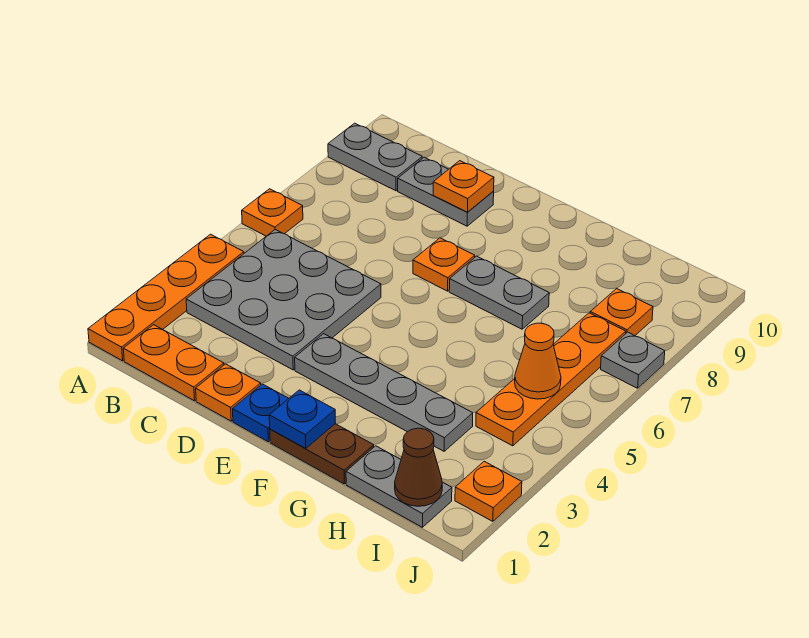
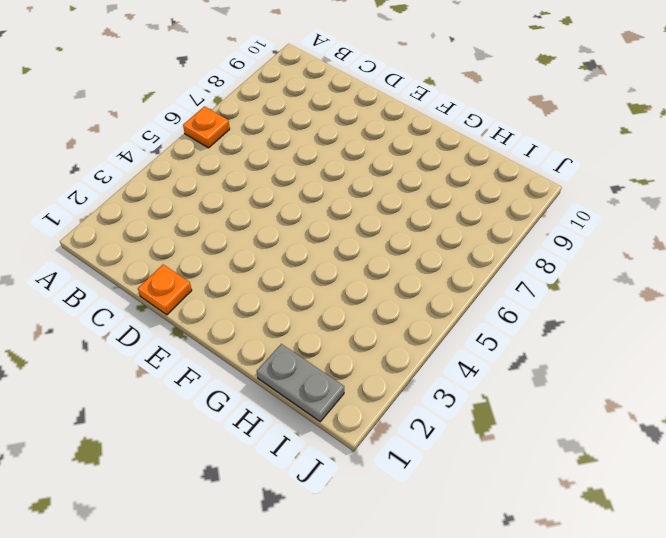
none -> orange 1x4 plate [88,234,244,361]
none -> grey 1x2 plate [328,123,422,191]
none -> orange 1x2 plate [123,325,224,401]

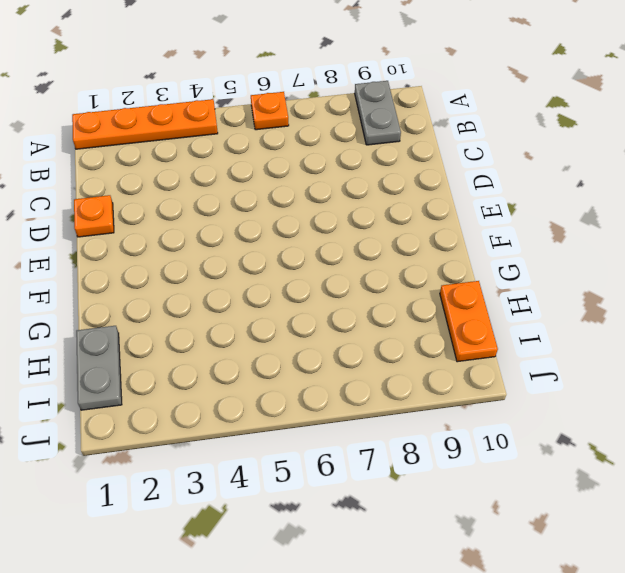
orange 1x2 plate [440,281,498,362] -> orange 1x2 plate moved to [123,325,224,401]
none -> grey 3x3 plate [186,230,381,370]
none -> grey 1x2 plate [398,157,494,226]
none -> blue 1x1 plate [232,384,289,442]

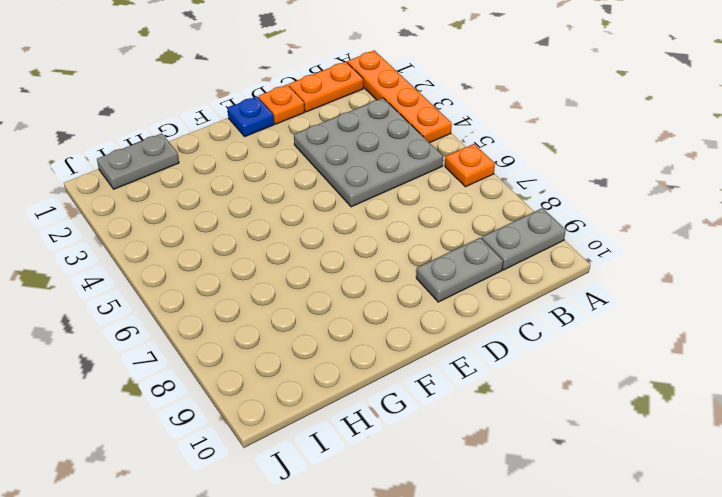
none -> grey 1x4 plate [295,334,473,451]
none -> orange 1x1 plate [413,238,475,291]
none -> brown 1x2 plate [270,424,374,484]

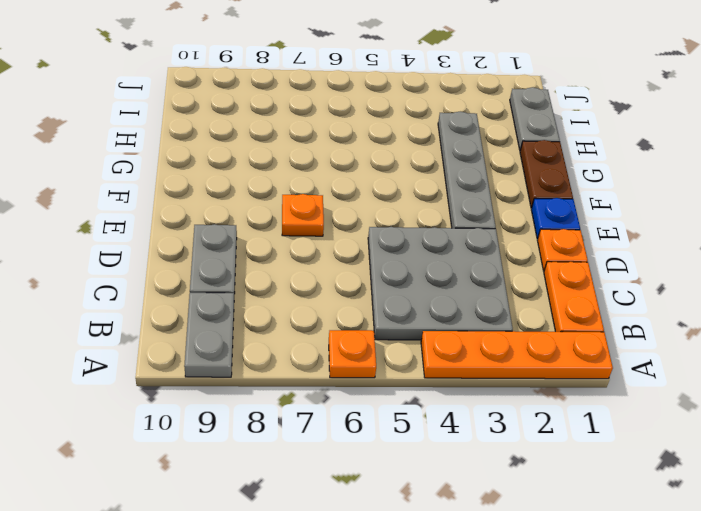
none -> grey 1x2 plate [449,256,549,329]
none -> orange 1x4 plate [476,313,626,446]
none -> orange 1x1 plate [590,289,653,336]

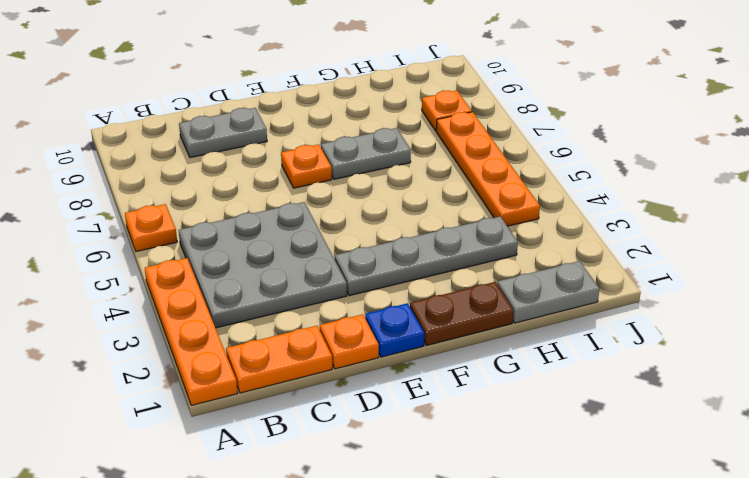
none -> grey 1x2 plate [328,123,422,191]
none -> orange 1x1 plate [455,461,522,521]
none -> grey 1x1 plate [601,332,665,388]

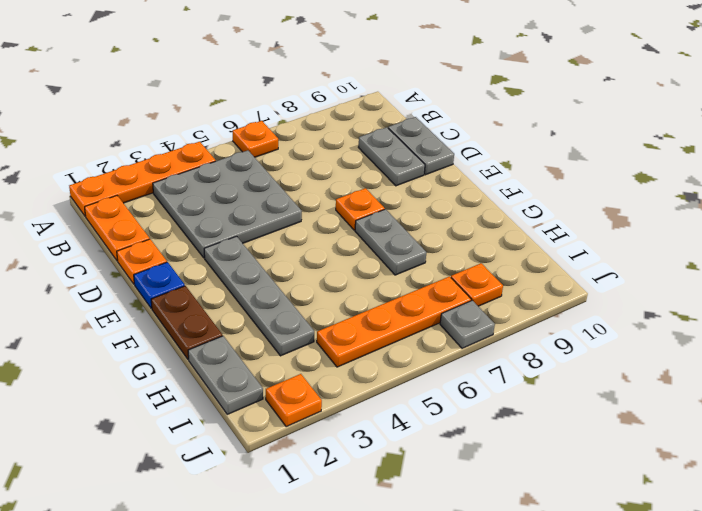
grey 1x2 plate [388,117,454,175] -> grey 1x2 plate moved to [328,123,422,191]
none -> orange 1x1 plate [433,161,494,212]
none -> blue 1x1 plate [269,390,335,449]
none -> brown 1x1 cone [395,428,442,506]

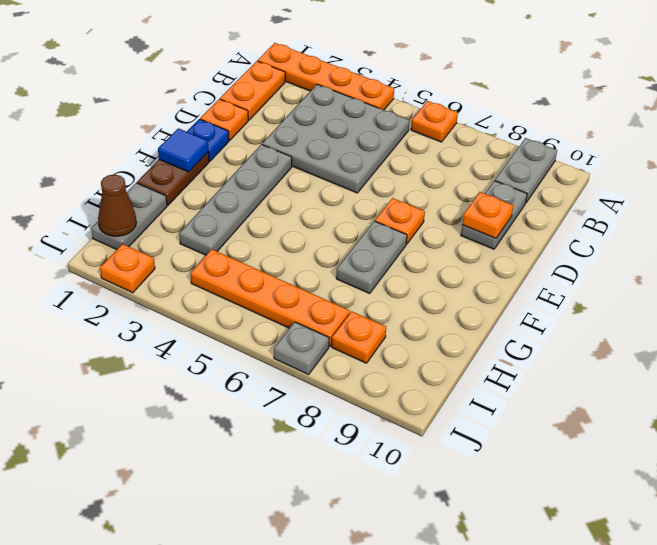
blue 1x1 tile [158,128,208,172] -> blue 1x1 plate [269,390,335,449]
none -> orange 1x1 cone [515,323,561,399]

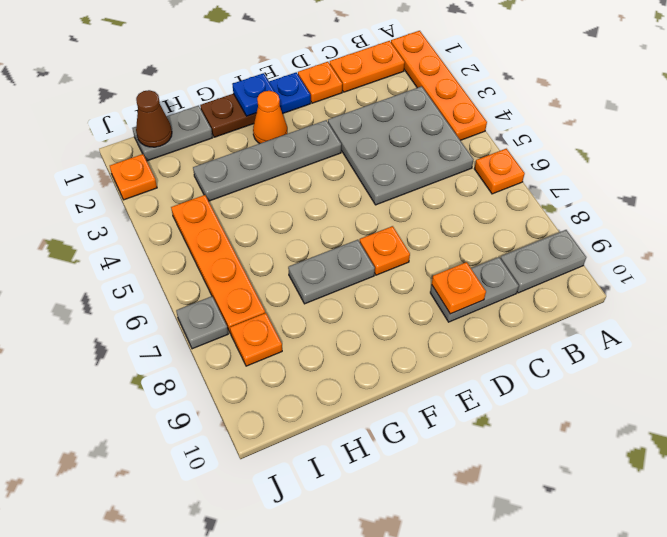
orange 1x1 cone [253,91,287,144] -> orange 1x1 cone moved to [515,323,561,399]

